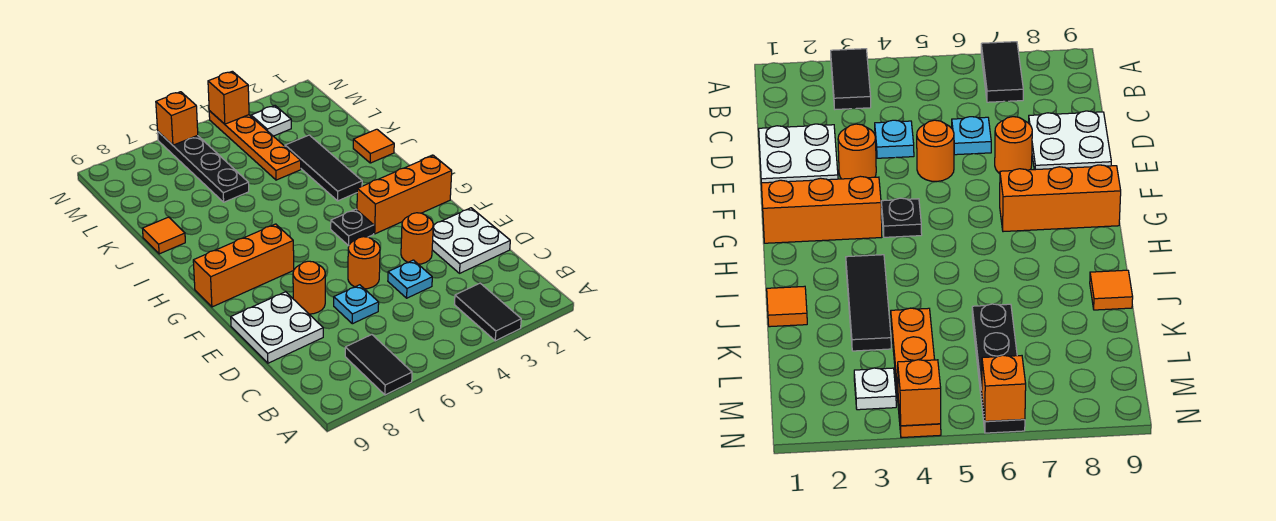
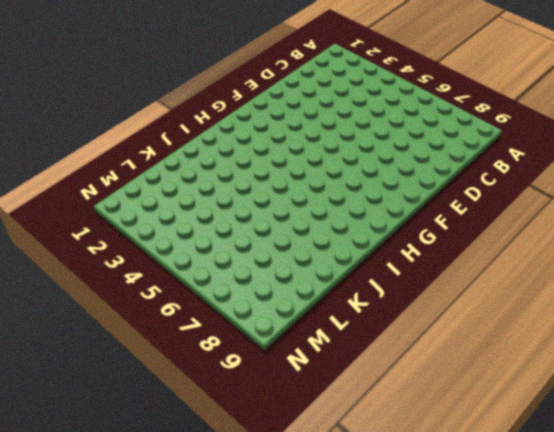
none -> black 1x2 tile [454,283,521,341]
none -> black 1x2 tile [345,335,412,395]
none -> white 2x2 plate [432,208,510,273]

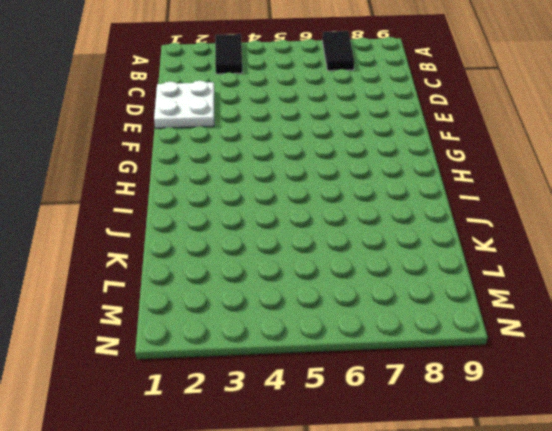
none -> cyan 1x1 plate [388,260,432,298]
none -> cyan 1x1 plate [334,285,379,324]
none -> white 2x2 plate [231,292,323,363]

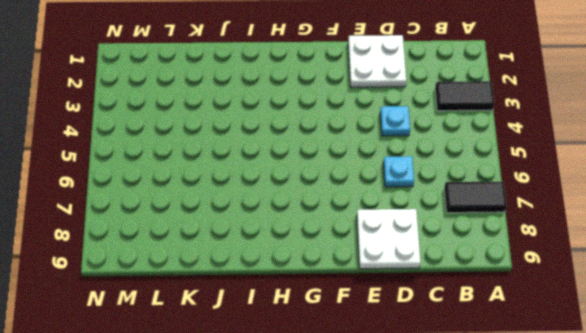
none -> orange 1x1 round brick [401,213,433,264]
none -> orange 1x1 round brick [348,237,380,289]
none -> orange 1x1 round brick [293,261,325,314]

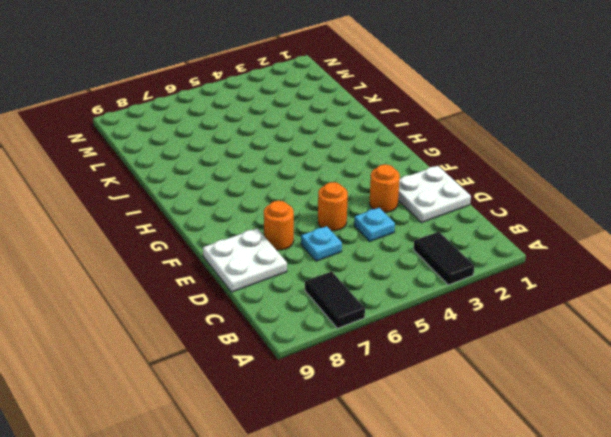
none -> orange 1x3 brick [357,155,452,234]
none -> black 1x1 plate [331,209,374,246]
none -> orange 1x3 brick [193,224,294,307]

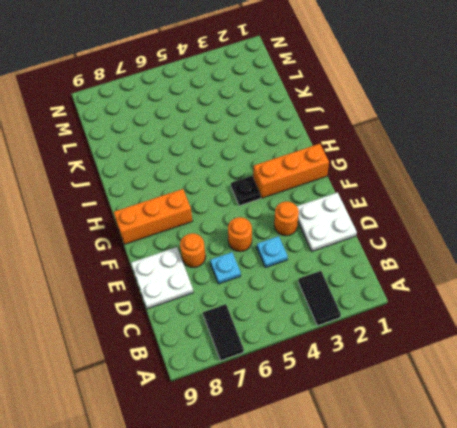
none -> black 1x3 tile [285,135,362,201]
none -> orange 1x1 tile [353,129,394,163]
none -> orange 1x1 tile [142,217,185,254]

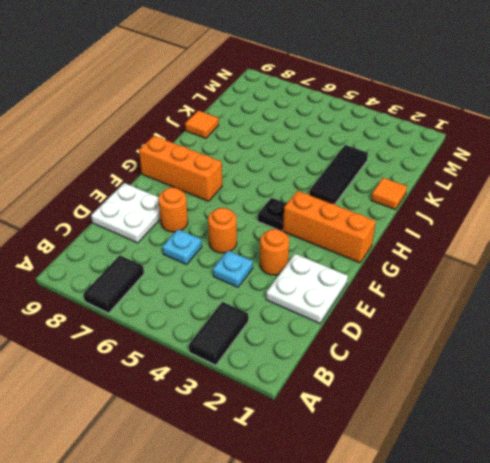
none -> orange 1x4 plate [209,111,301,180]
none -> black 1x4 plate [158,132,249,202]
none -> white 1x1 plate [251,106,291,136]

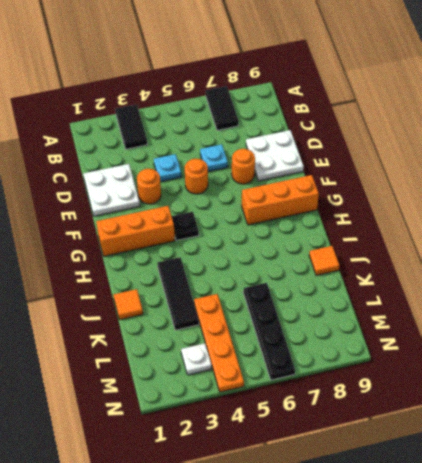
none -> orange 1x1 brick [208,71,249,124]
none -> orange 1x1 brick [156,92,198,145]

